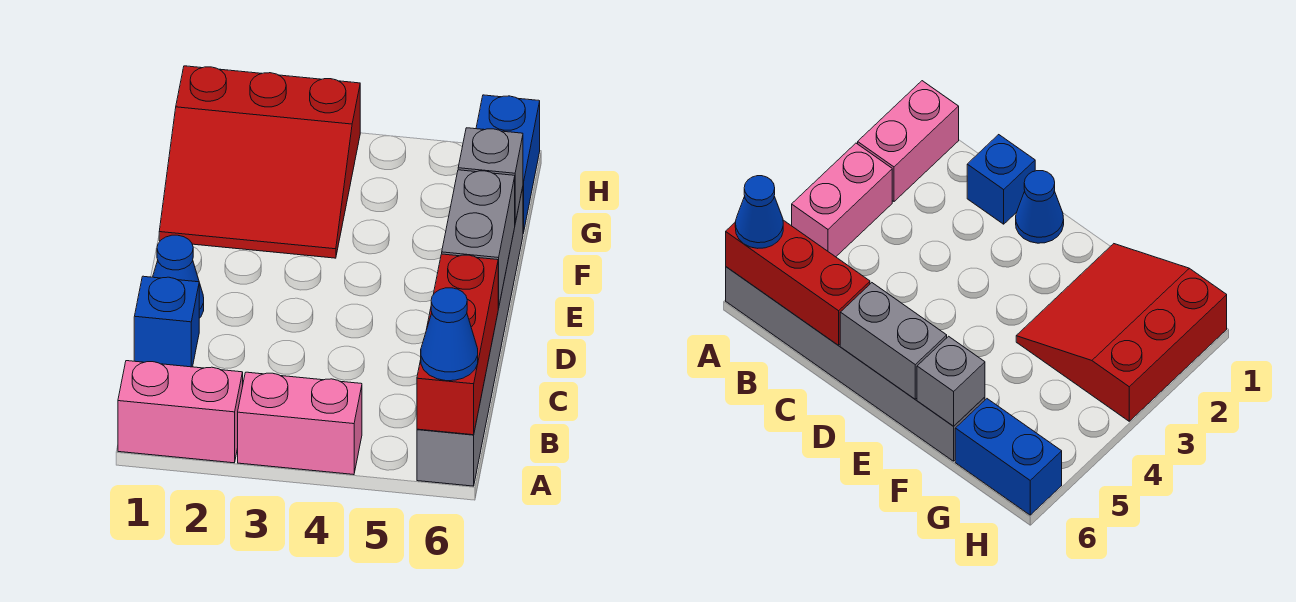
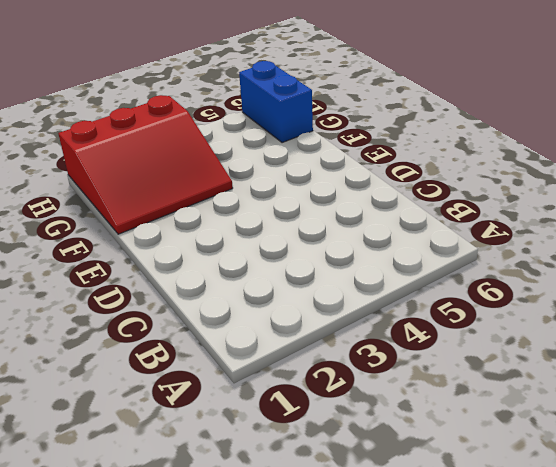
none -> pink 1x2 brick [118,361,243,463]
none -> pink 1x2 brick [238,372,362,475]

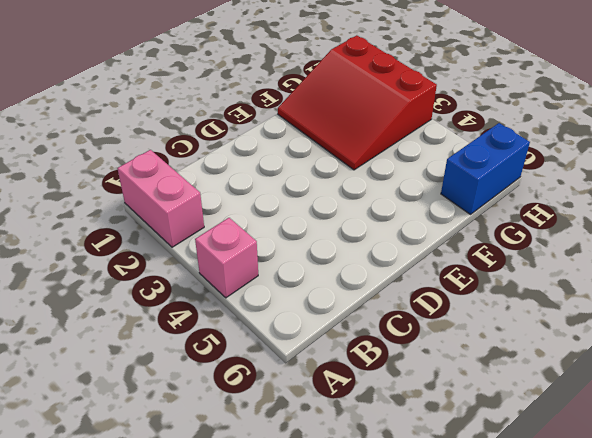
pink 1x1 brick [195,218,258,298] -> pink 1x2 brick [238,372,362,475]
none -> grey 1x6 brick [417,188,523,486]
none -> blue 1x1 brick [134,276,199,367]

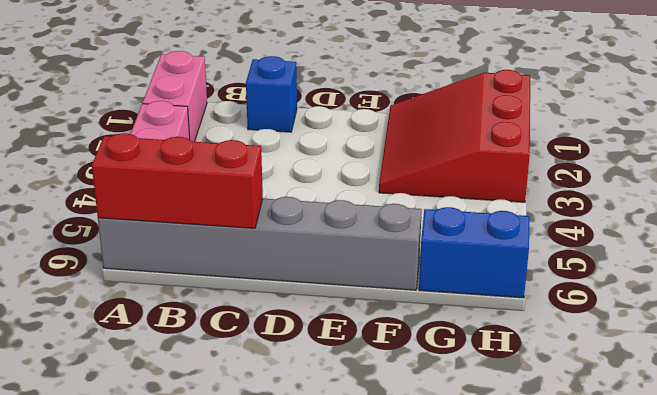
none -> blue 1x1 cone [153,235,204,318]
none -> grey 1x2 brick [442,170,515,308]

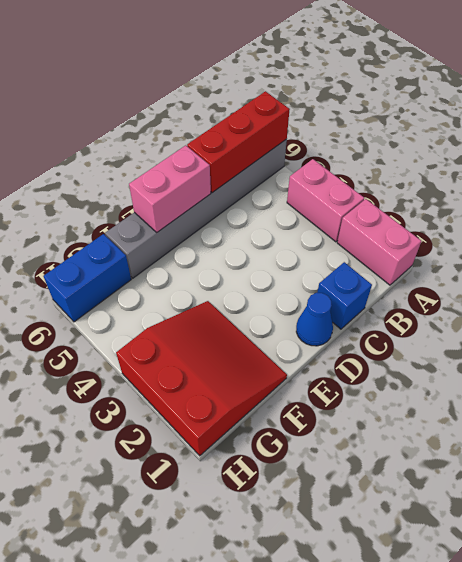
pink 1x2 brick [129,145,211,232] -> grey 1x2 brick [442,170,515,308]
none -> grey 1x1 brick [458,128,523,223]
none -> blue 1x1 cone [421,288,478,381]

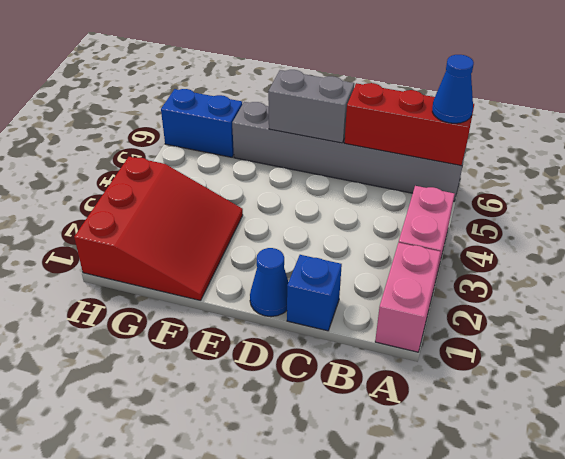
none -> grey 1x1 brick [458,128,523,223]

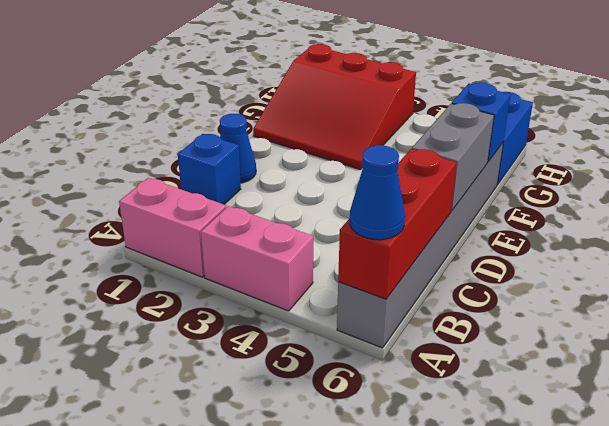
blue 1x1 brick [452,83,511,162] -> grey 1x1 brick [458,128,523,223]

